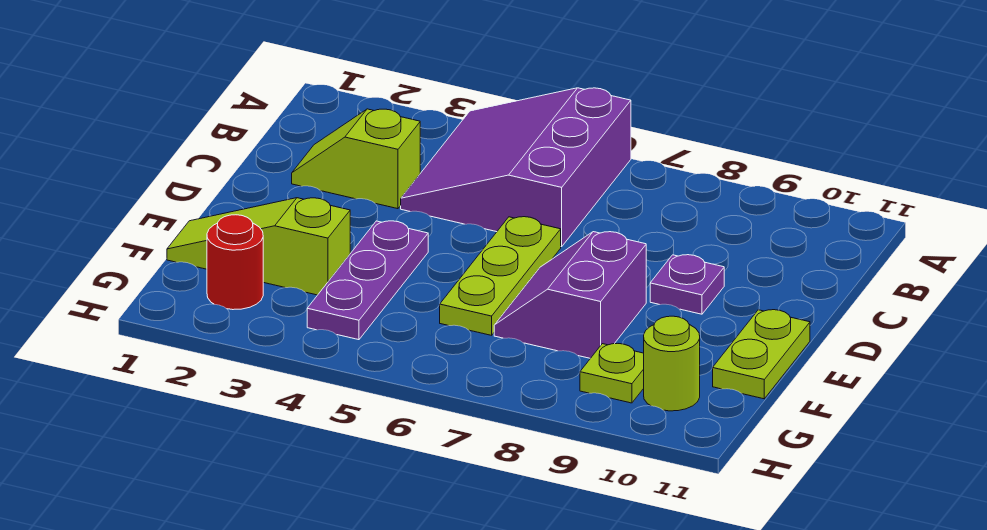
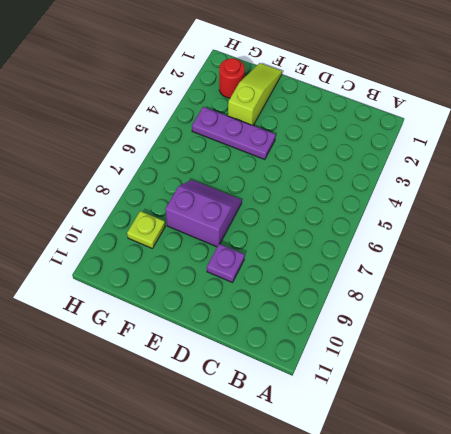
none -> purple 3x3 slope [401,88,631,247]
none -> lime 1x2 slope [292,109,420,209]

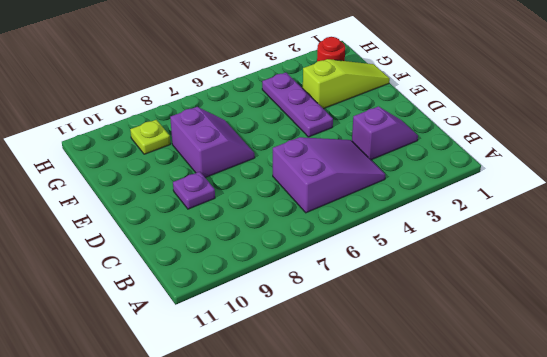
purple 2x3 slope [273,137,385,213] -> purple 3x3 slope [401,88,631,247]
purple 1x2 slope [352,106,418,160] -> lime 1x2 slope [292,109,420,209]
none -> lime 1x3 plate [440,217,561,335]
none -> lime 1x2 plate [713,310,810,399]

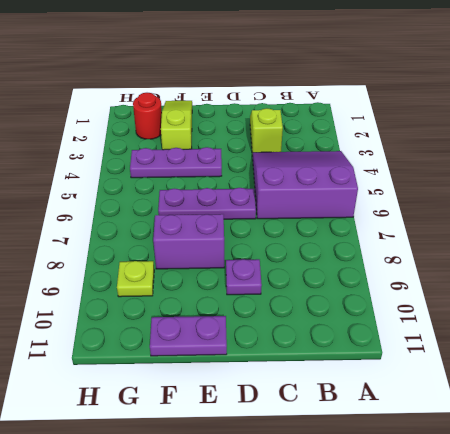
purple 1x3 plate [158,188,256,219] -> lime 1x3 plate [440,217,561,335]
purple 1x2 plate [150,316,227,356] -> lime 1x2 plate [713,310,810,399]
none -> lime 1x1 round brick [644,316,700,411]

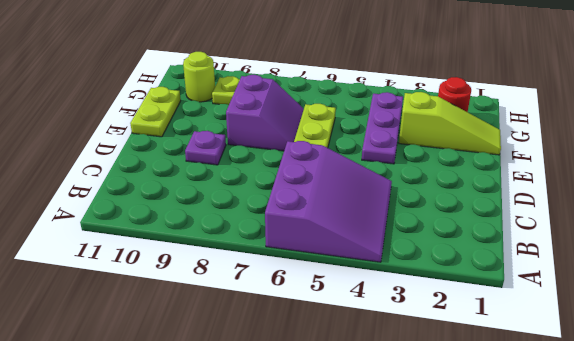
none -> lime 1x2 slope [292,109,420,209]

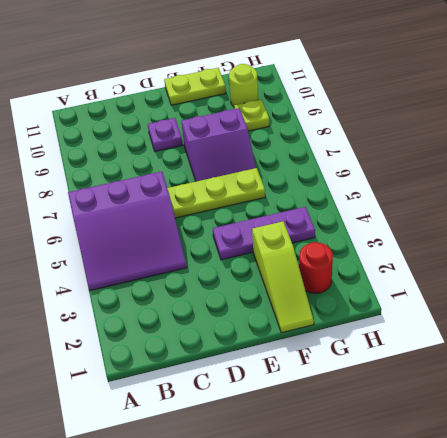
none -> lime 1x2 slope [292,109,420,209]

